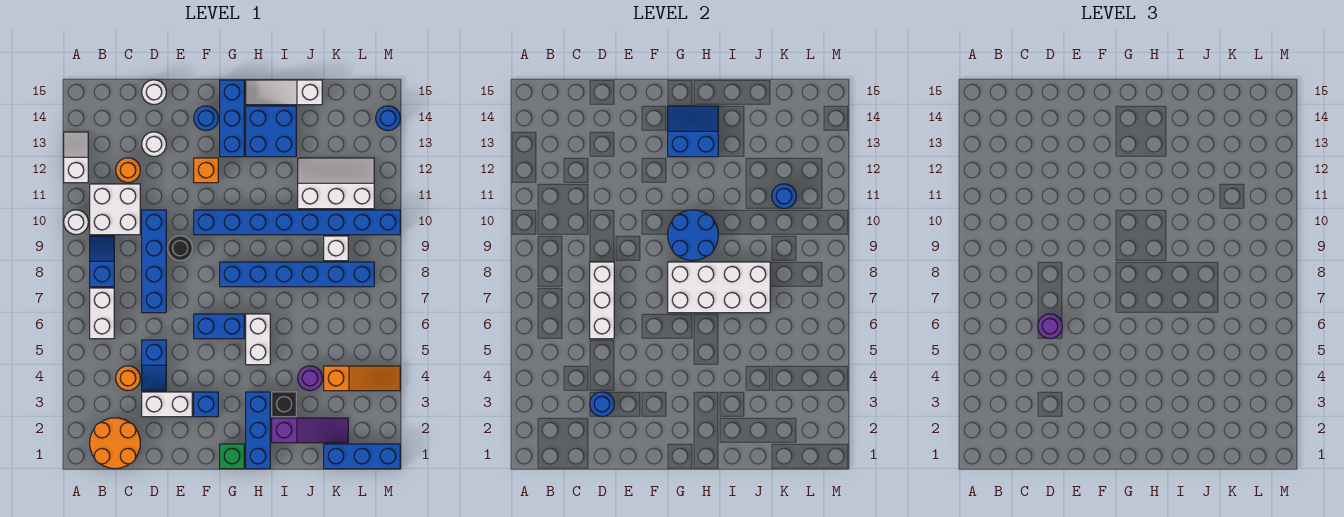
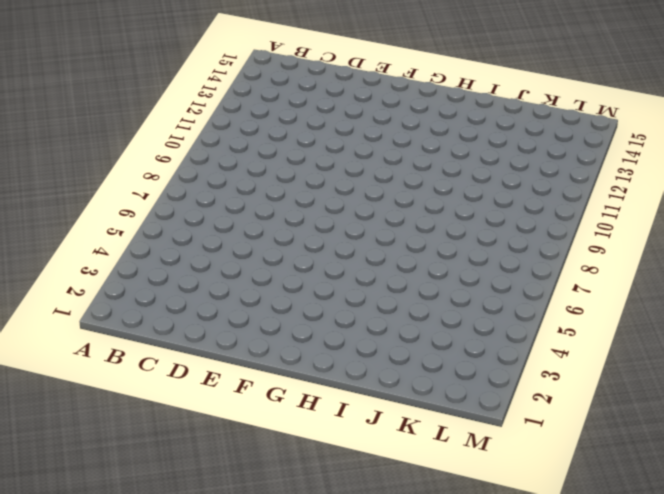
none -> white 1x1 round brick [64,210,88,235]
none -> white 1x2 slope [64,132,88,183]
none -> orange 2x2 round brick [90,418,140,469]
none -> white 1x2 brick [90,288,114,339]

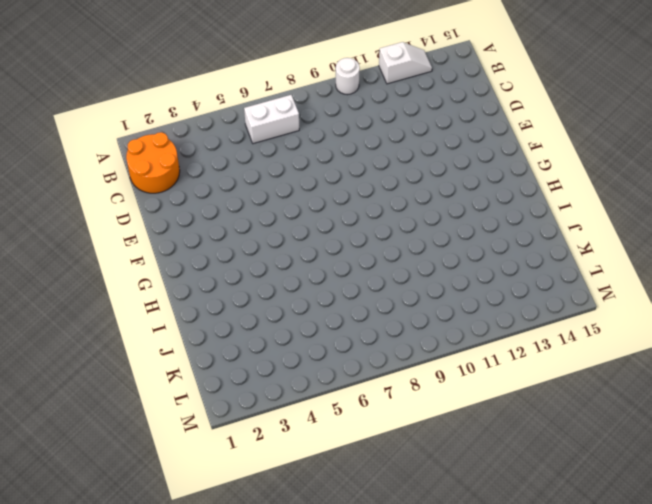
none -> blue 1x2 slope [90,236,114,287]
none -> white 2x2 brick [90,184,140,235]
none -> orange 1x1 round brick [116,366,140,391]
none -> orange 1x1 round brick [116,158,140,183]

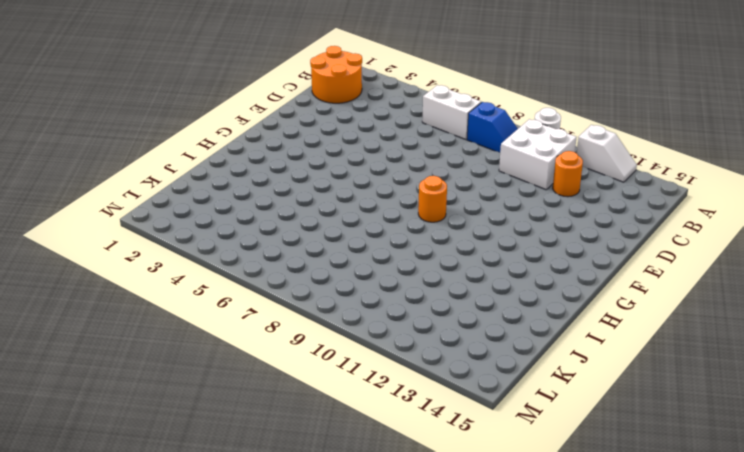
orange 1x1 round brick [418,176,447,222] -> orange 1x1 round brick moved to [116,366,140,391]
none -> white 1x2 brick [142,392,192,417]
none -> blue 1x2 slope [142,340,166,391]
none -> blue 1x4 brick [142,210,166,313]
none -> white 1x1 round brick [142,132,166,157]

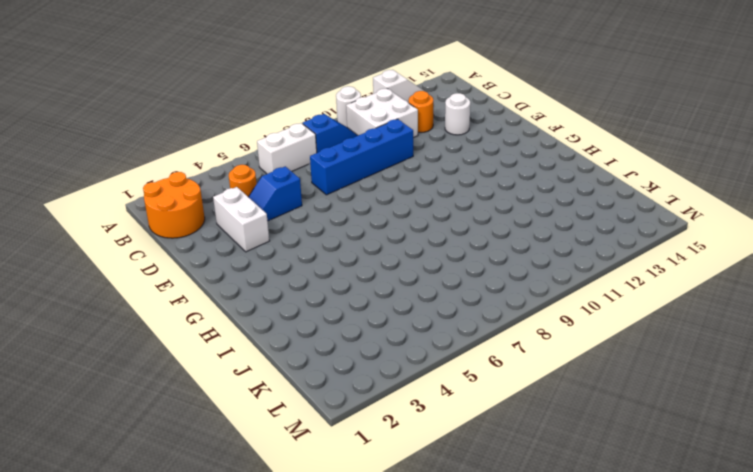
none -> white 1x1 round brick [142,80,166,105]
none -> black 1x1 round brick [168,236,192,261]
none -> blue 1x1 brick [194,392,218,417]
none -> blue 1x2 brick [194,314,244,339]

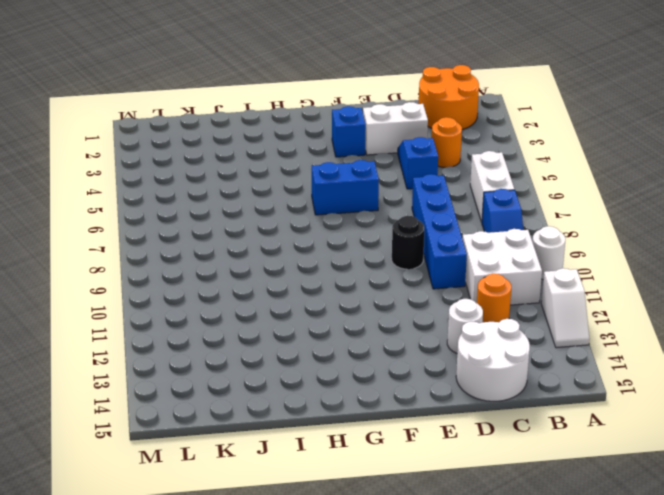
white 2x2 round brick [456,319,530,401] -> white 1x1 round brick [142,80,166,105]
none -> blue 1x8 brick [194,210,400,235]
none -> orange 1x1 brick [194,158,218,183]
none -> blue 1x1 round brick [194,106,218,131]
none -> green 1x1 brick [220,444,244,469]

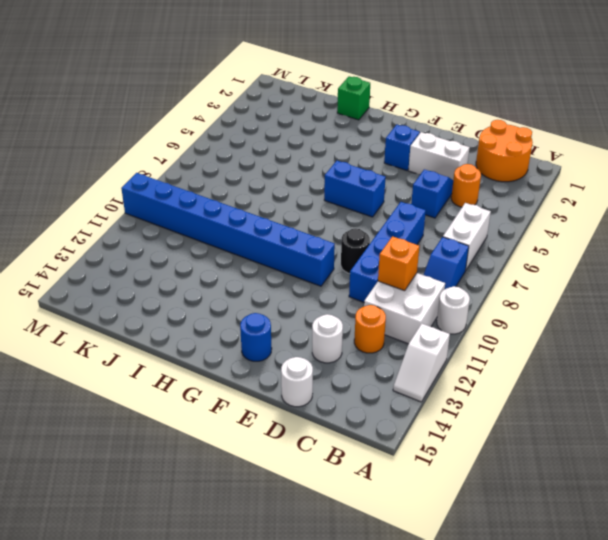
orange 1x1 brick [378,236,419,291] -> orange 1x1 brick moved to [194,158,218,183]
green 1x1 brick [337,76,370,120] -> green 1x1 brick moved to [220,444,244,469]
none -> blue 1x6 brick [220,262,374,287]
none -> blue 1x3 brick [220,80,244,157]
none -> blue 1x3 brick [246,392,270,469]
none -> white 1x2 brick [246,314,270,365]

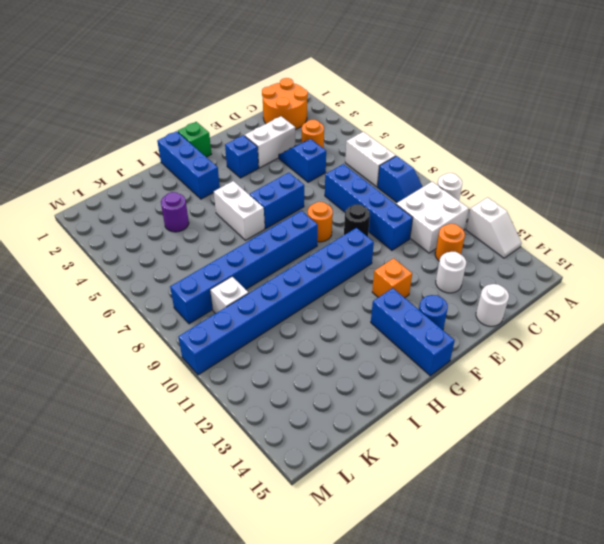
orange 1x1 round brick [308,202,333,242] -> none
none -> blue 2x2 brick [246,106,296,157]
none -> white 1x3 slope [246,80,322,105]
none -> purple 1x3 slope [272,418,348,443]
none -> black 1x1 brick [272,392,296,417]

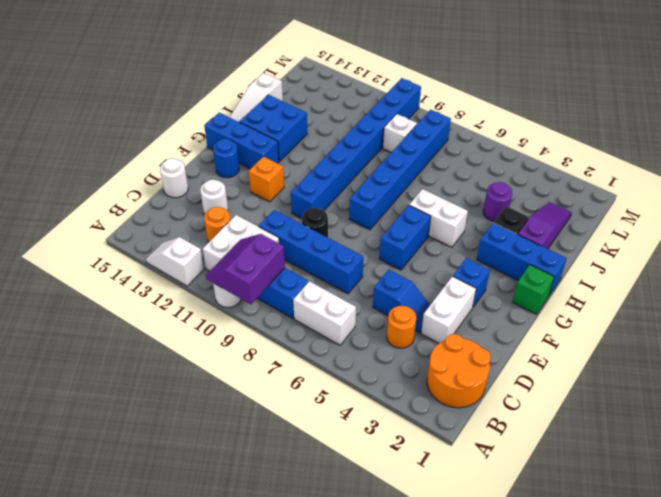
purple 2x2 slope [206,234,285,304] -> none
none -> white 2x3 slope [298,158,374,209]
none -> blue 1x3 brick [324,444,400,469]
none -> orange 1x3 slope [324,366,400,391]
none -> blue 1x1 round brick [376,106,400,131]

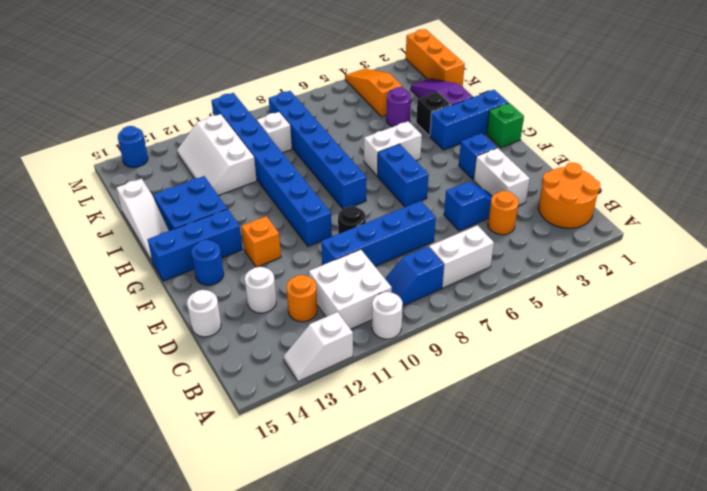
orange 1x3 brick [406,29,465,87] -> blue 1x3 brick [324,444,400,469]
none -> blue 1x1 round brick [590,392,614,417]
none -> white 1x3 brick [590,262,614,339]
none -> white 2x4 brick [668,262,770,313]
none -> blue 2x2 round brick [668,210,718,261]

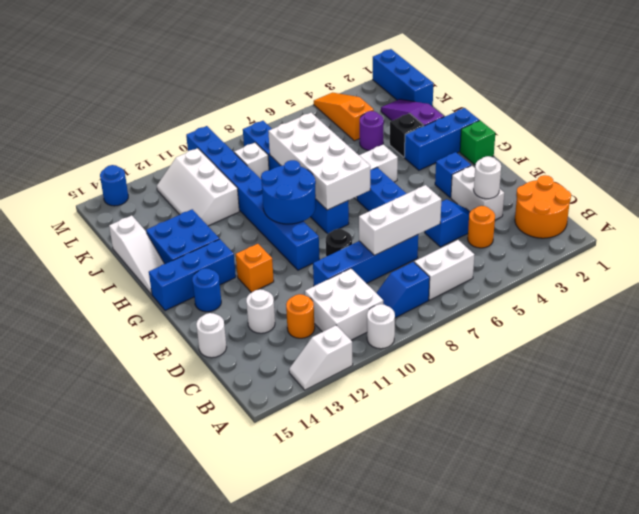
white 1x1 round brick [474,156,501,199] -> blue 1x1 round brick [590,392,614,417]
none -> blue 2x2 slope [668,106,718,157]
none -> blue 1x1 round brick [772,184,796,209]
none -> purple 1x1 round brick [1038,314,1062,339]

